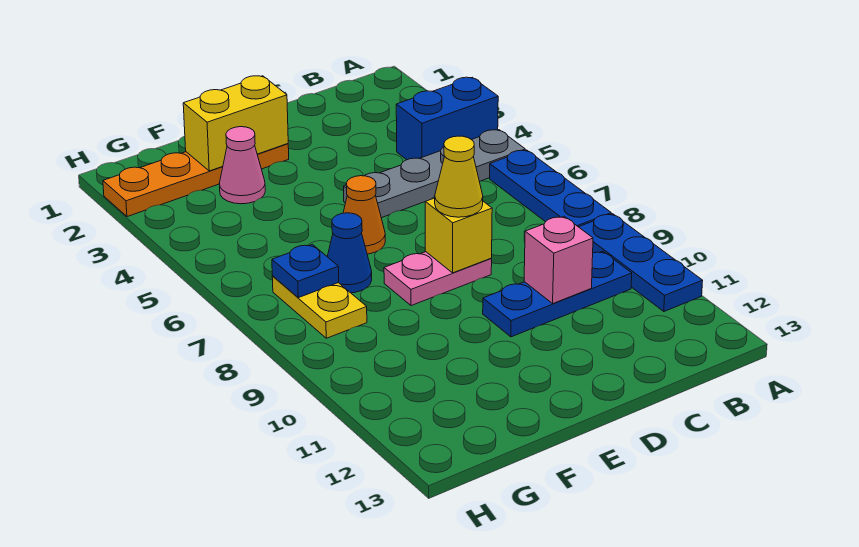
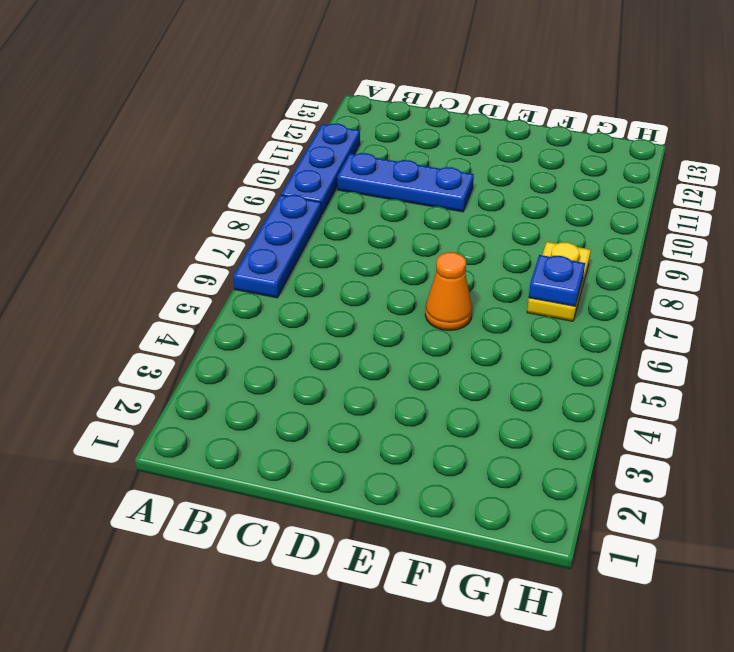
none -> blue 1x2 brick [396,77,498,160]
none -> grey 1x4 plate [344,130,525,218]
none -> pink 1x2 plate [384,252,492,306]

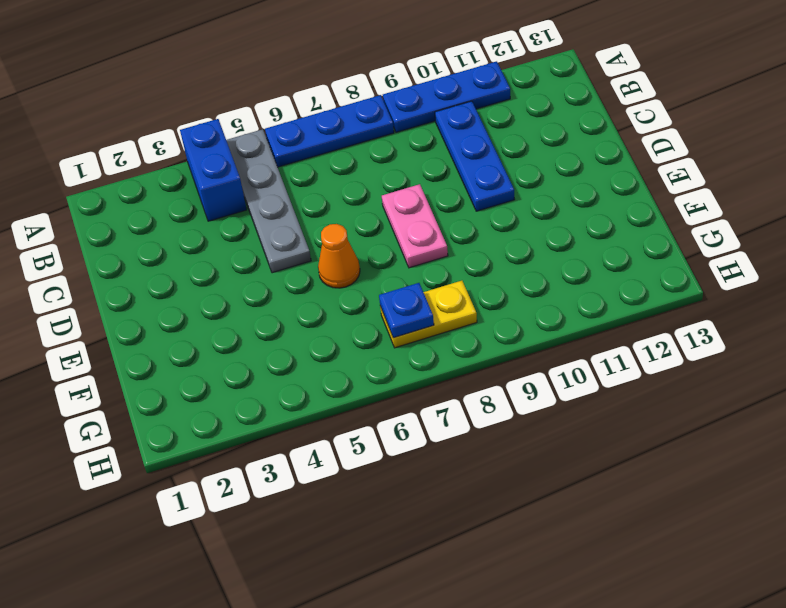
none -> orange 1x4 plate [103,144,289,217]
none -> pink 1x1 cone [219,127,265,204]
none -> blue 1x1 cone [327,213,372,293]

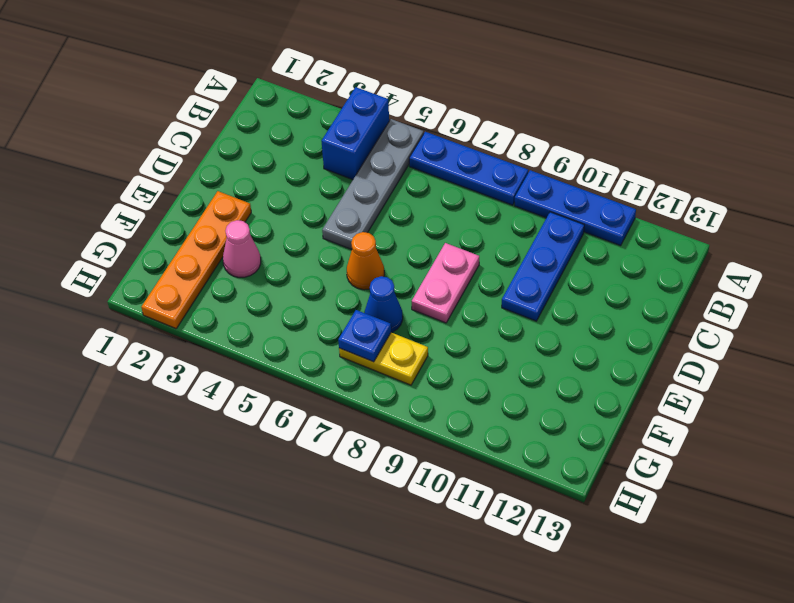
none -> pink 1x1 brick [524,216,593,303]
none -> yellow 1x1 brick [425,198,492,273]
none -> yellow 1x2 brick [183,76,288,171]

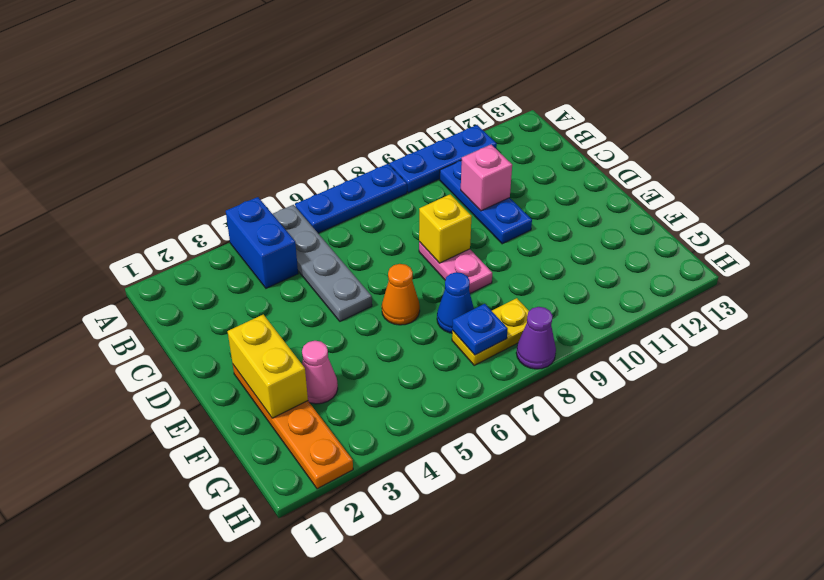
purple 1x1 cone [516,307,556,369] -> none
none -> yellow 1x1 cone [435,136,483,217]

